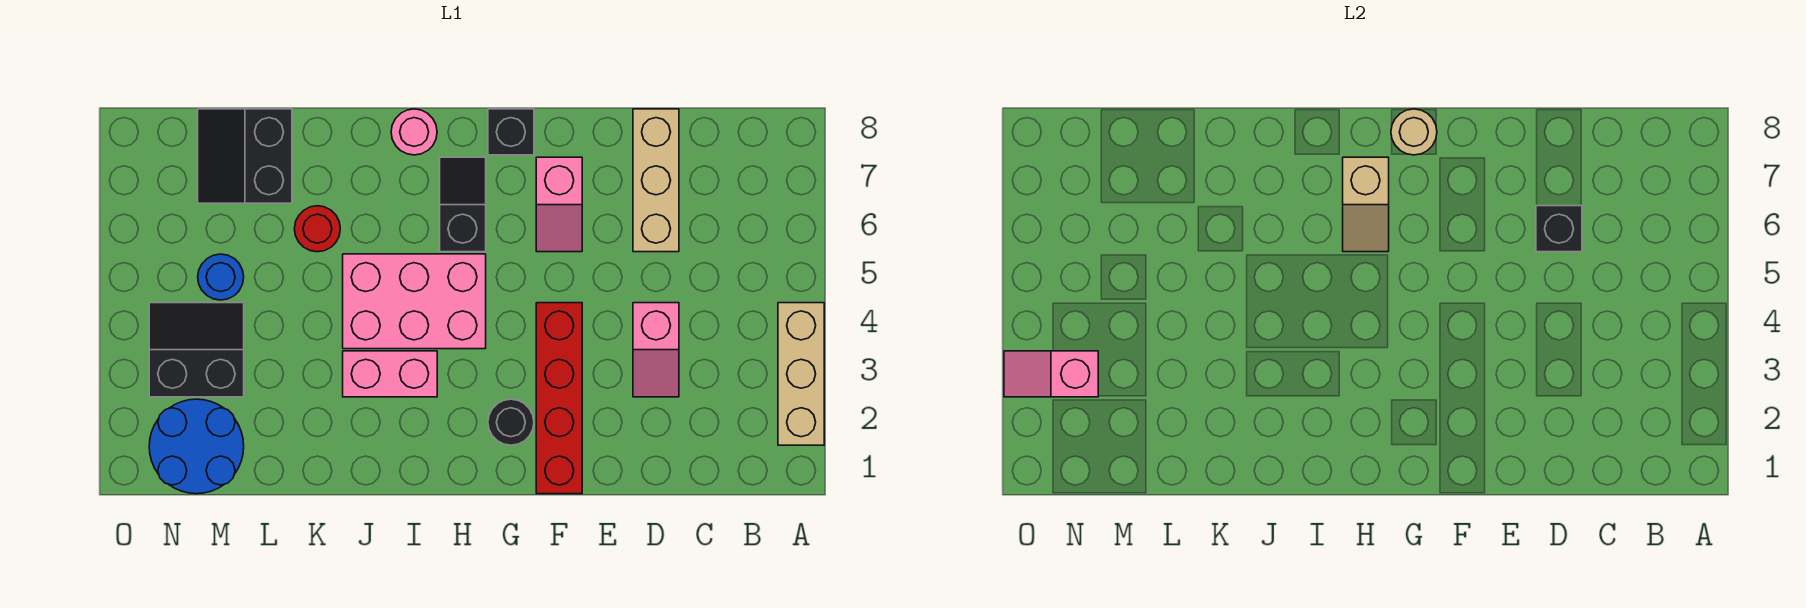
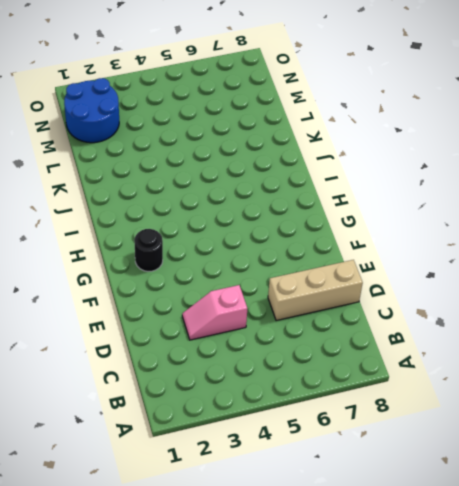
none -> tan 1x3 brick [778,303,824,445]
none -> red 1x4 brick [536,303,582,494]
none -> pink 1x2 slope [536,157,582,252]

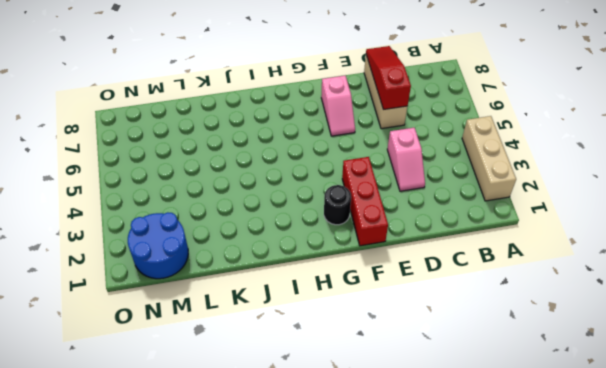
red 1x3 slope [366,46,411,110] -> black 1x1 brick [1536,206,1582,252]
red 1x3 brick [342,157,388,246] -> red 1x4 brick [536,303,582,494]
none -> black 1x1 brick [488,109,534,155]
none -> pink 2x3 brick [343,254,486,349]
none -> black 1x2 slope [440,157,486,252]

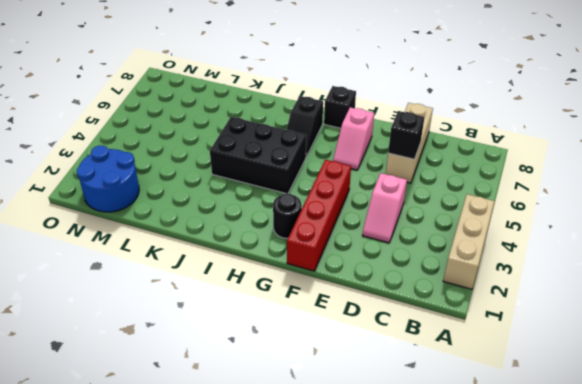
black 2x3 brick [210,117,306,194] -> pink 2x3 brick [343,254,486,349]
black 1x2 slope [287,96,323,157] -> black 1x2 slope turned to [440,157,486,252]
none -> pink 1x2 brick [343,351,437,397]
none -> pink 1x1 round brick [391,109,437,155]
none -> red 1x1 round brick [294,206,340,252]

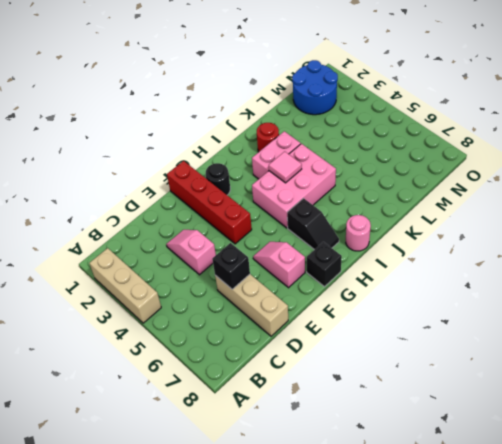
pink 1x1 tile [269,151,302,183] -> none
red 1x1 round brick [257,123,279,152] -> red 1x1 round brick moved to [294,206,340,252]
none -> black 2x2 slope [198,109,292,203]
none -> black 2x2 slope [149,303,244,397]
none -> blue 1x1 round brick [198,254,244,300]

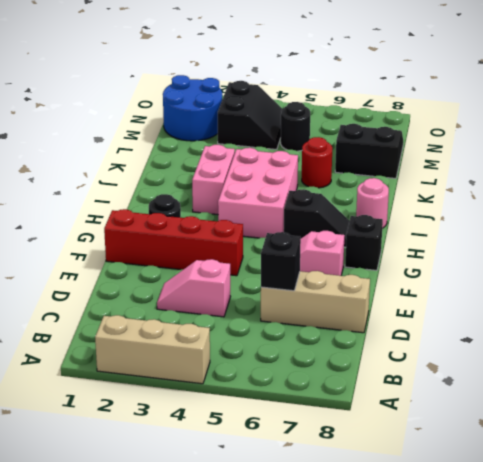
black 1x1 round brick [281,102,310,151] -> blue 1x1 round brick [198,254,244,300]
none -> tan 1x1 round brick [1391,109,1437,155]
none -> tan 1x2 slope [1343,157,1389,252]
none -> pink 1x2 slope [1004,351,1098,397]

